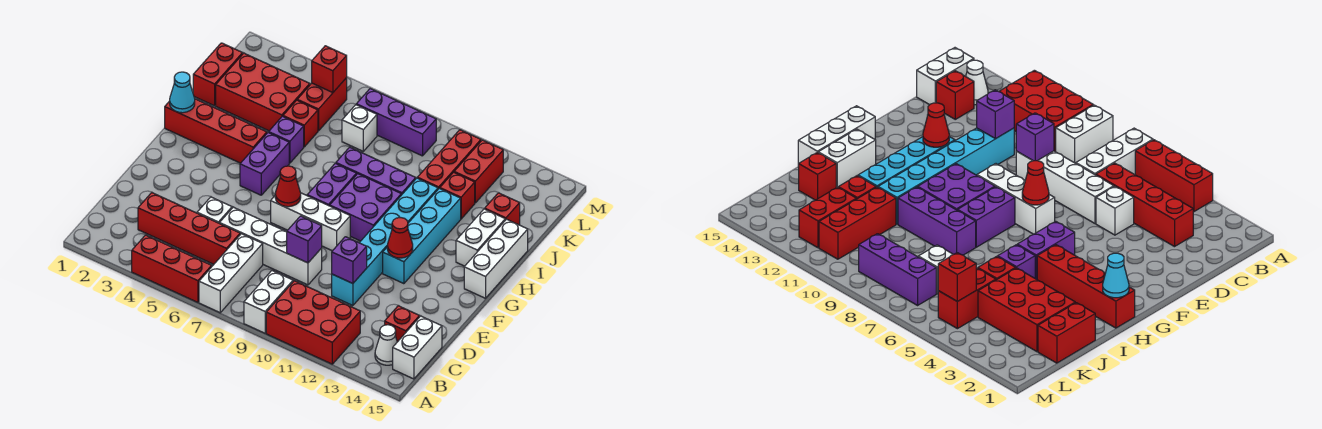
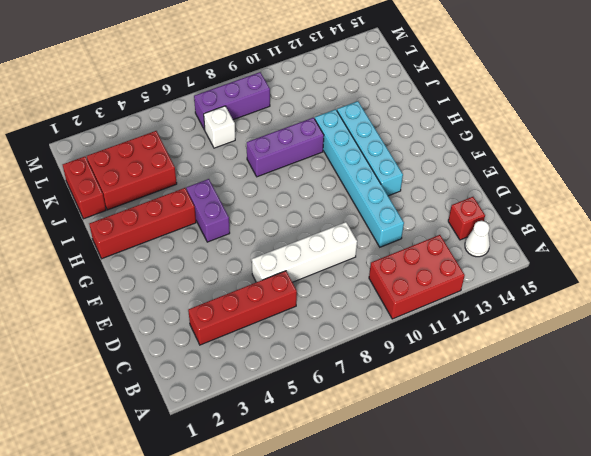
none -> red 1x3 brick [132,235,212,302]
none -> white 1x3 brick [199,234,263,313]
none -> white 1x2 brick [244,270,293,333]
none -> white 1x2 brick [393,316,442,379]

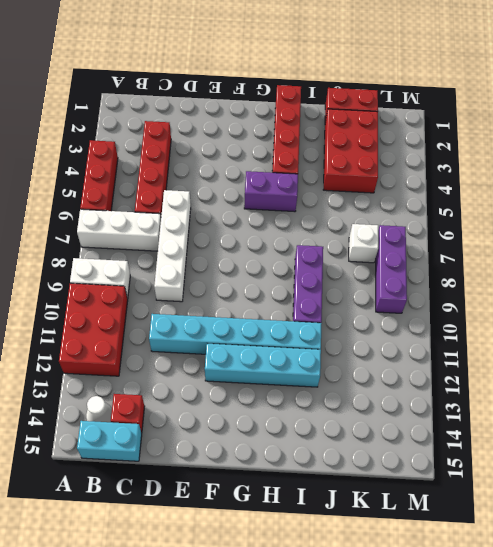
cyan 1x2 brick [77,421,142,461] -> white 1x2 brick [393,316,442,379]
none -> white 1x1 brick [197,197,232,223]
none -> white 1x3 brick [271,193,350,251]
none -> purple 1x2 brick [307,163,357,206]
none -> purple 2x2 brick [330,174,401,241]

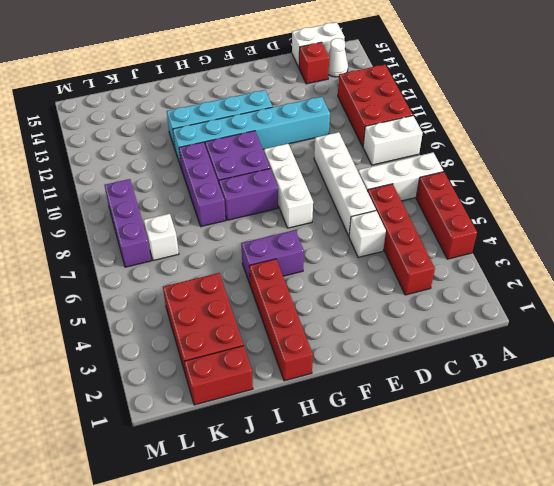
none -> white 1x3 brick [464,219,528,298]
none -> white 1x2 brick [456,209,505,266]
none -> purple 1x1 brick [269,116,304,163]
none -> red 1x1 brick [283,100,318,147]

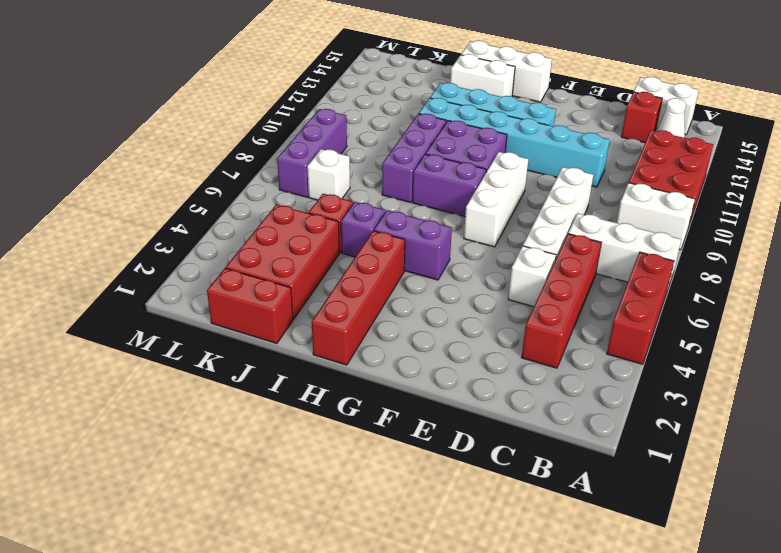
none -> red 1x3 brick [417,130,481,189]
none -> red 1x1 brick [440,172,475,219]
none -> red 1x1 brick [485,193,520,225]
none -> red 1x2 brick [297,78,347,131]

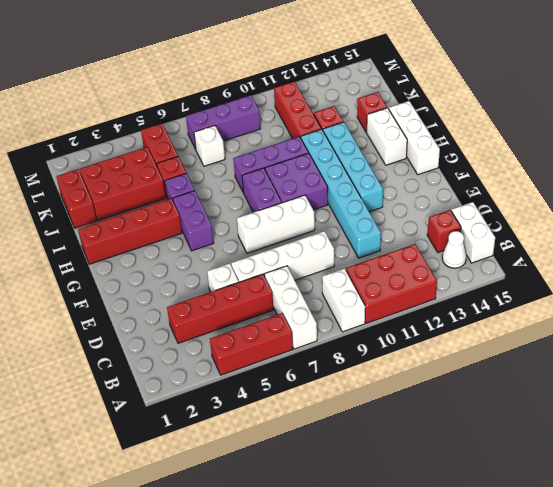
none -> red 1x2 brick [454,140,503,203]
none -> purple 1x1 brick [287,216,322,263]
none -> purple 1x1 brick [332,237,367,284]
none -> red 1x1 cone [275,166,301,207]

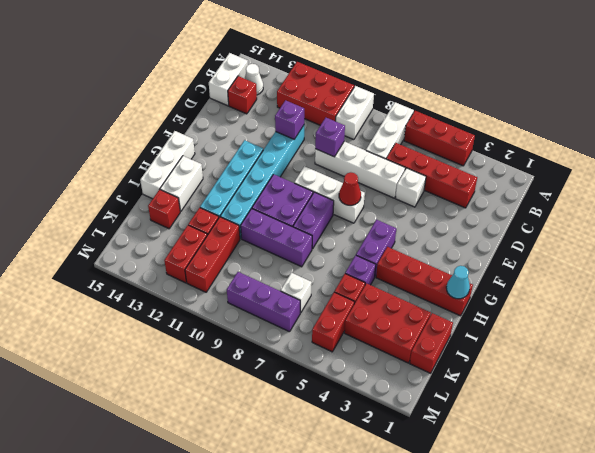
none -> red 1x1 cone [387,218,413,258]
none -> red 1x1 brick [312,46,347,93]

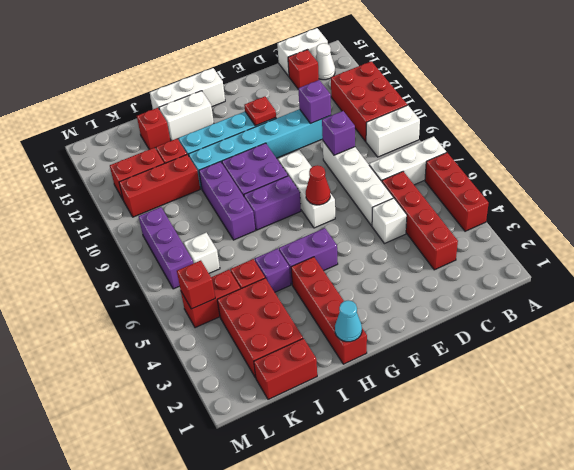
red 1x1 plate [244,97,276,126] -> red 1x1 cone [387,218,413,258]

